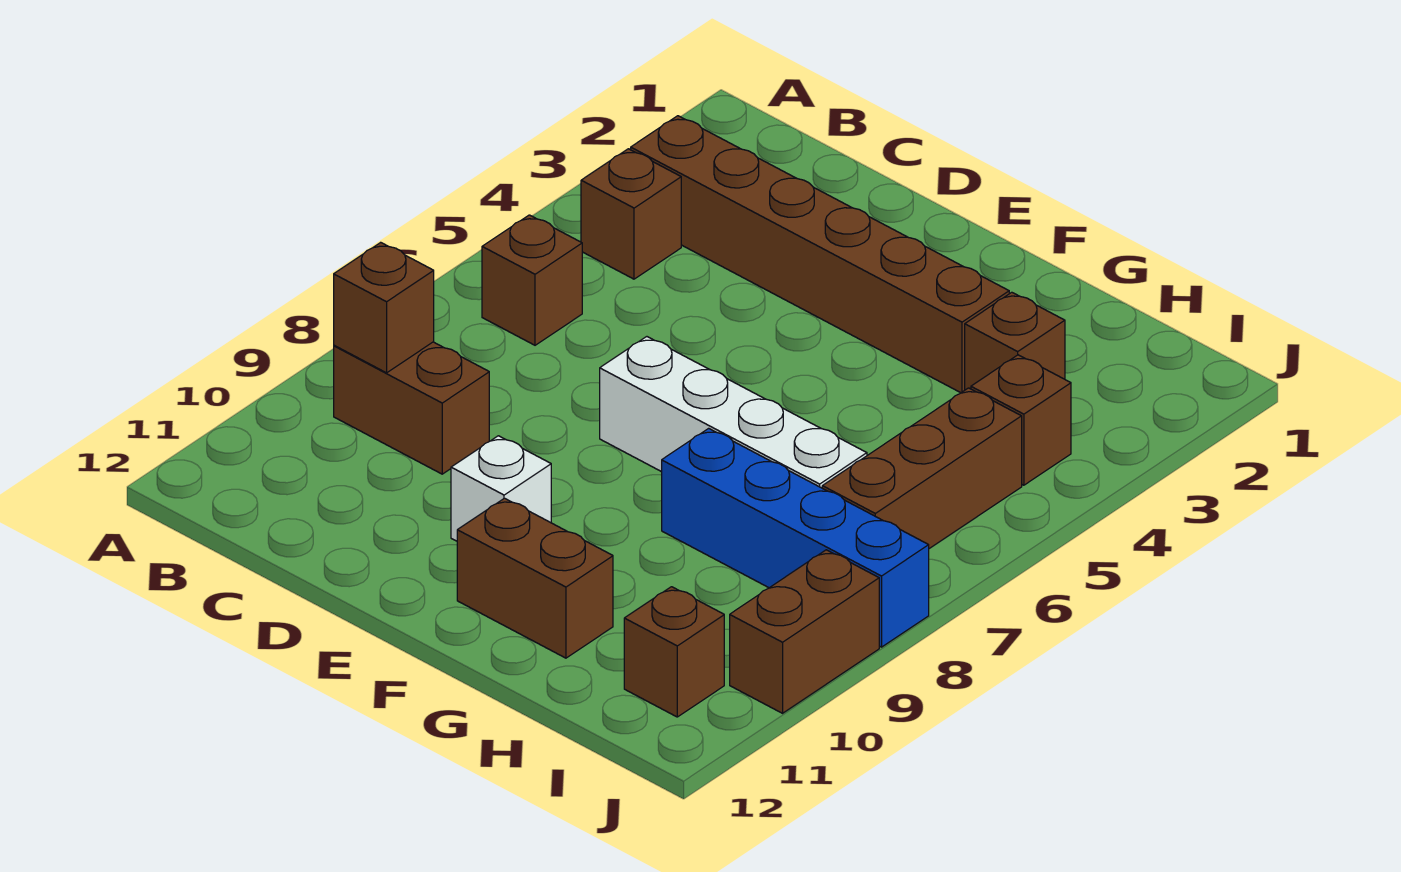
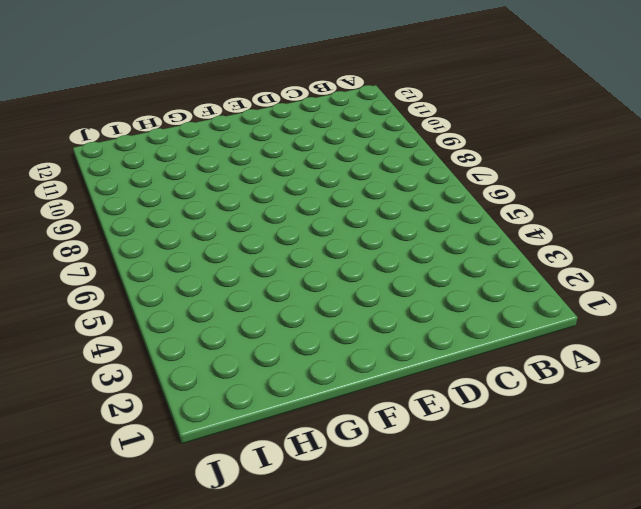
none -> brown 1x6 brick [631,116,1009,393]
none -> brown 1x1 brick [581,149,681,279]
none -> brown 1x1 brick [482,215,582,345]

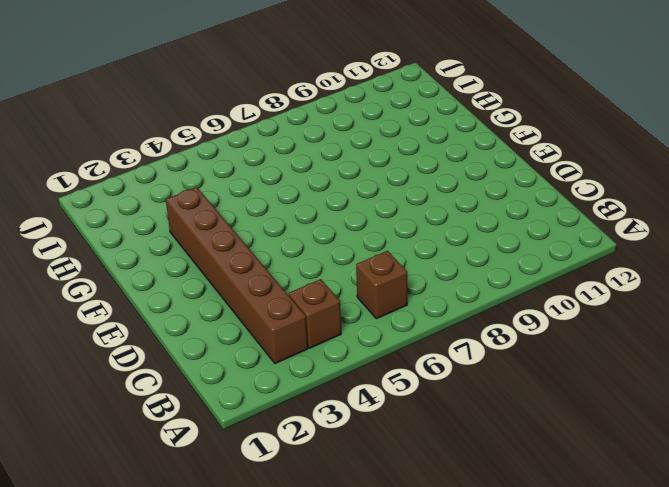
none -> brown 1x2 brick [334,342,489,474]
none -> white 1x4 brick [600,337,867,488]
none -> white 1x1 brick [451,436,551,541]

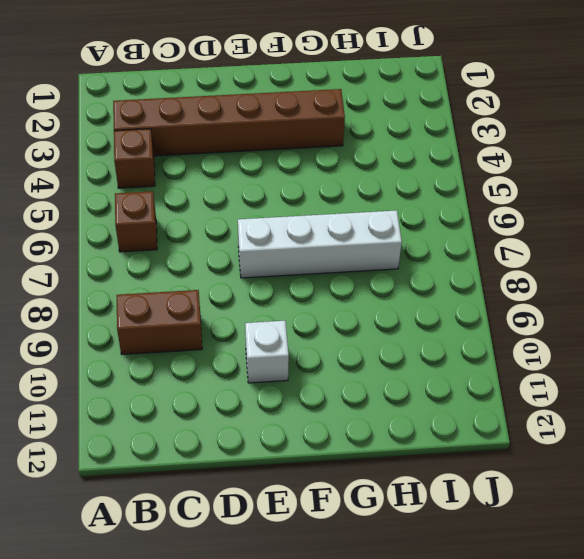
none -> brown 1x2 brick [457,498,613,658]
none -> blue 1x4 brick [662,428,929,647]
none -> brown 1x1 brick [965,292,1065,390]

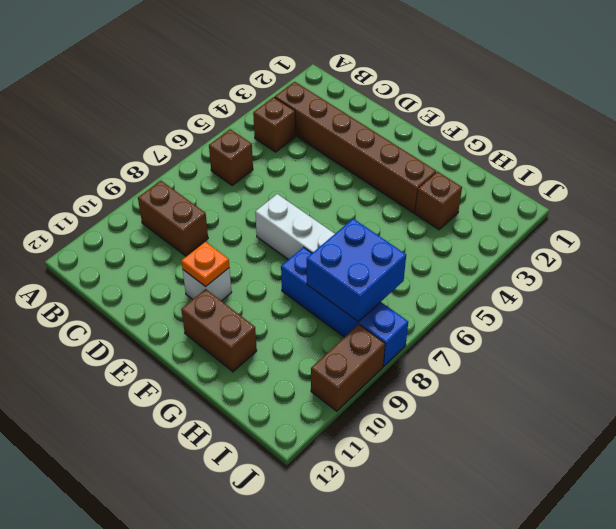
orange 1x1 plate [181,242,229,287] -> none
blue 2x2 brick [307,219,406,322] -> none
none -> brown 1x1 brick [971,355,1071,485]
none -> brown 1x3 brick [822,388,1022,549]
none -> brown 1x1 brick [624,587,724,717]

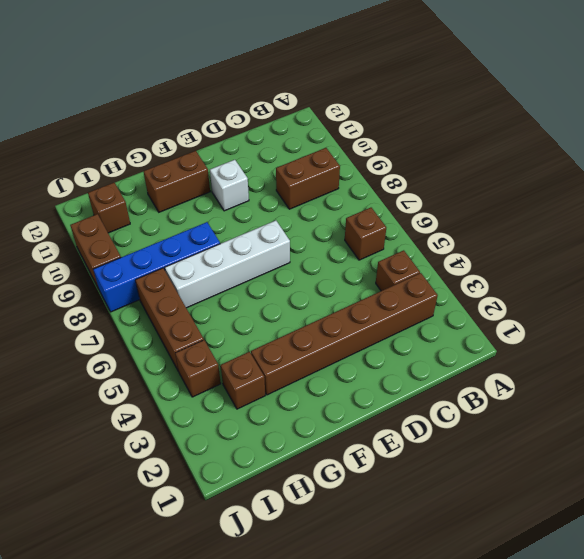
none -> brown 1x1 brick [334,242,434,373]

